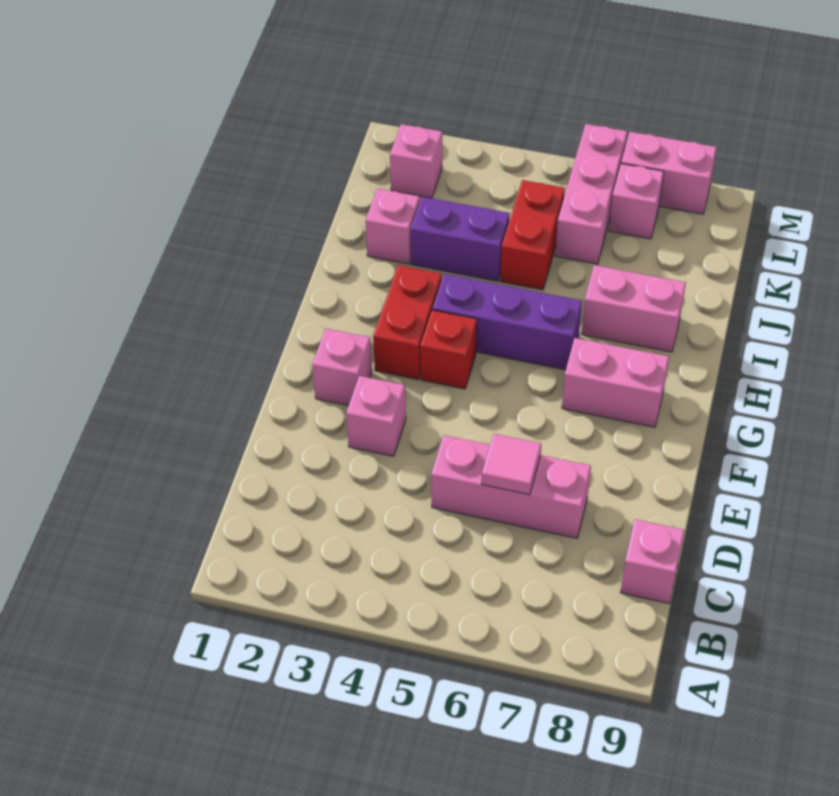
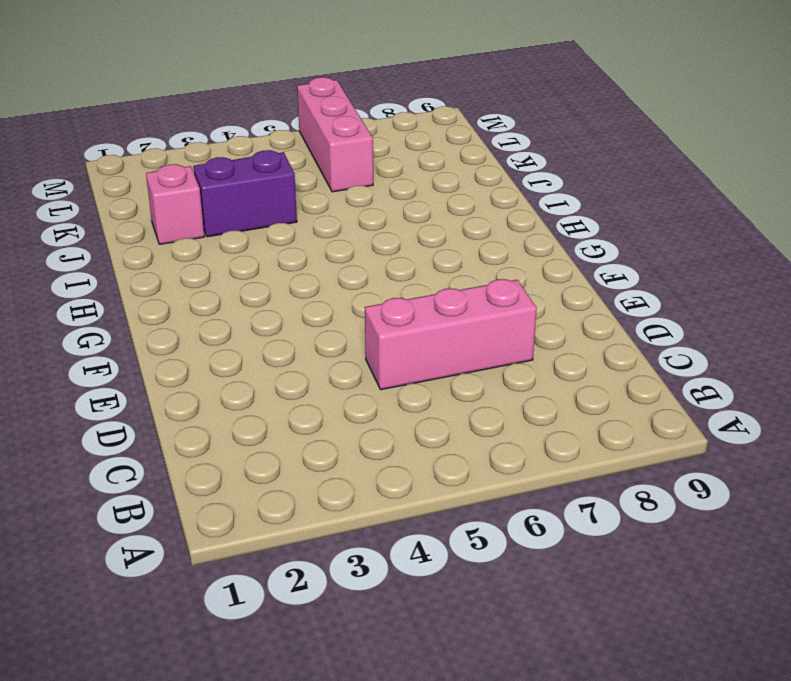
none -> pink 1x1 brick [621,519,684,603]
none -> pink 1x1 brick [346,376,406,456]
none -> pink 1x1 brick [312,329,372,406]

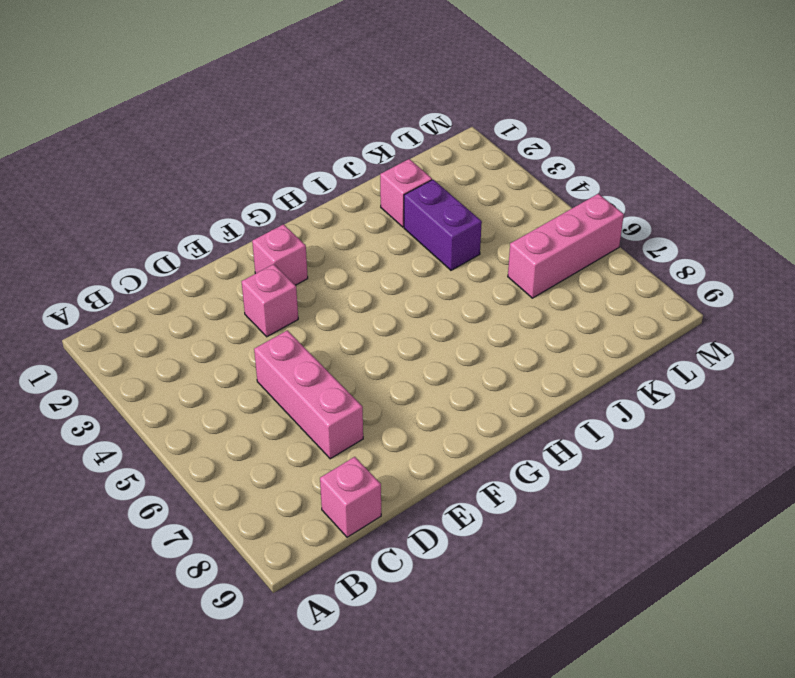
none -> red 1x2 brick [373,265,442,380]
none -> red 1x1 brick [420,310,477,389]
none -> pink 1x2 brick [562,338,669,427]

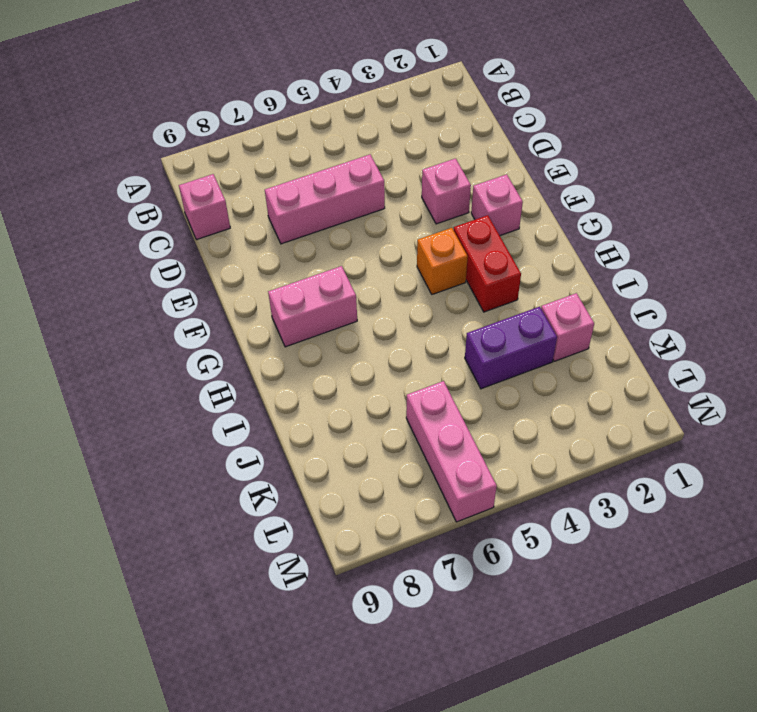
orange 1x1 brick [417,228,468,294] -> red 1x1 brick [420,310,477,389]
none -> purple 1x3 brick [433,274,582,370]
none -> pink 1x2 brick [582,265,686,352]
none -> red 1x2 brick [500,180,565,290]

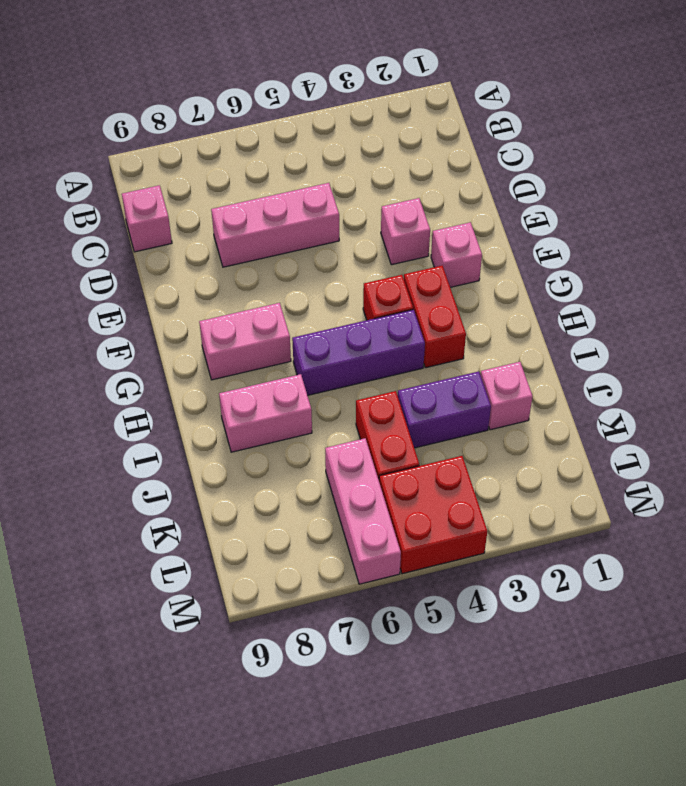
red 2x2 brick [379,456,487,574] -> none
none -> pink 1x1 brick [390,124,442,198]
none -> pink 1x1 brick [609,164,664,239]
none -> pink 1x2 brick [621,132,717,214]

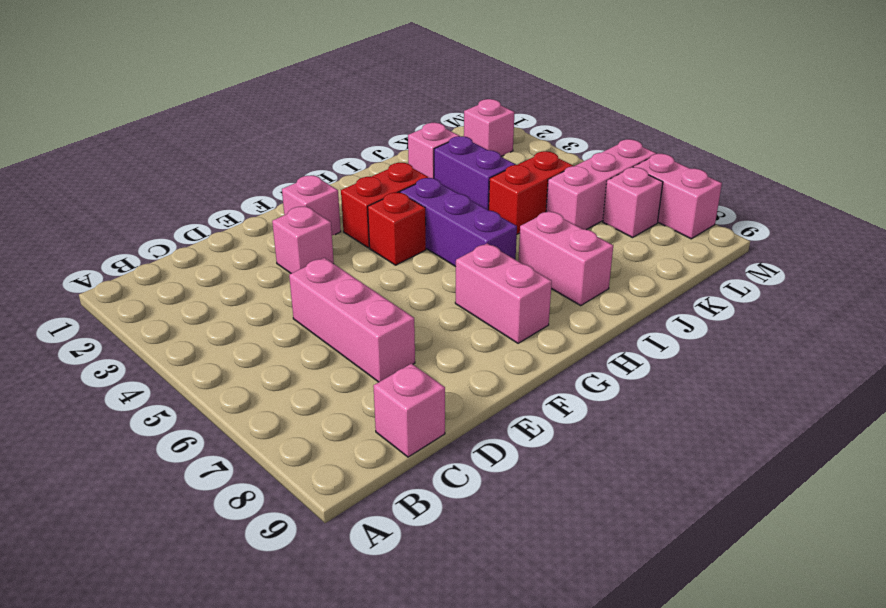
none -> pink 1x1 tile [482,434,541,495]

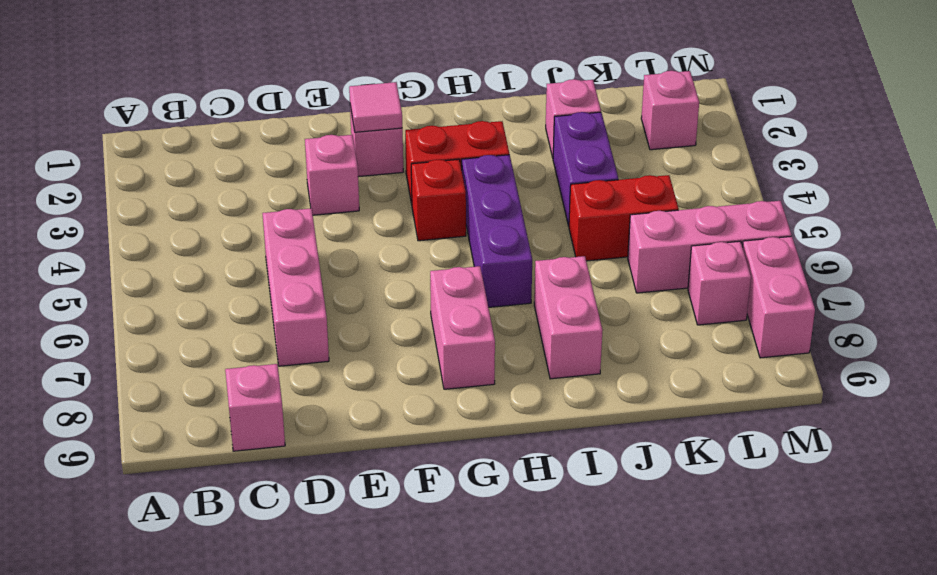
pink 1x1 tile [349,82,402,132] -> pink 1x1 tile moved to [482,434,541,495]

